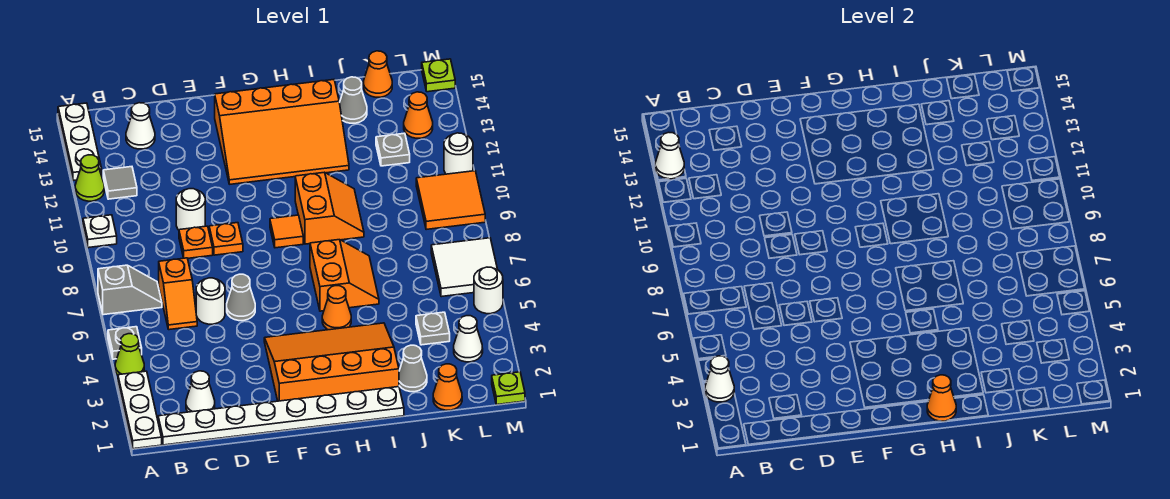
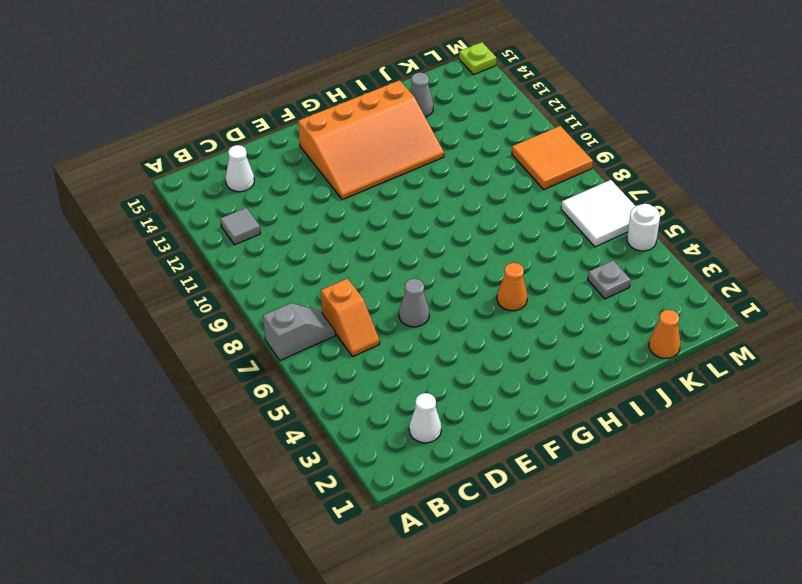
none -> white 1x3 plate [118,371,162,449]
none -> lime 1x1 cone [115,334,144,375]
none -> grey 1x1 plate [108,327,142,359]
none -> white 1x1 plate [83,215,117,248]

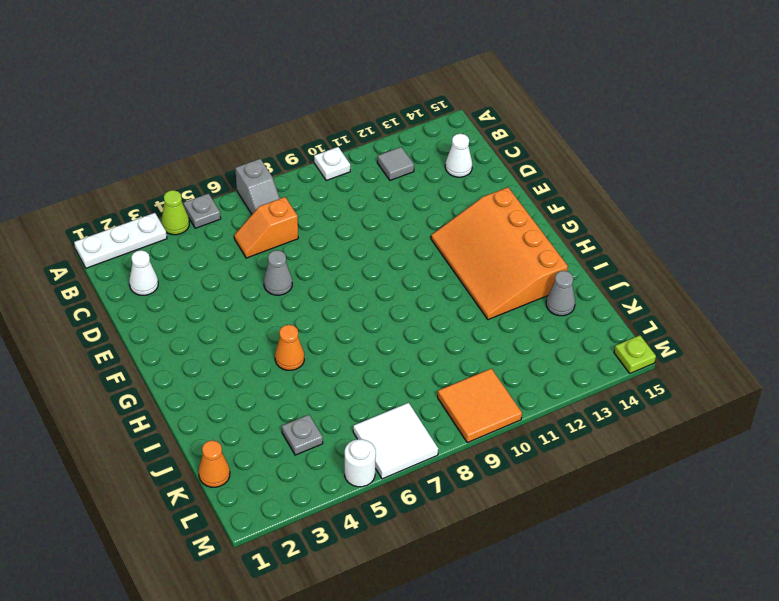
none -> lime 1x1 cone [75,155,104,201]
none -> white 1x3 plate [58,103,102,181]
none -> white 1x8 plate [158,387,404,445]
none -> white 1x1 round brick [196,278,225,324]

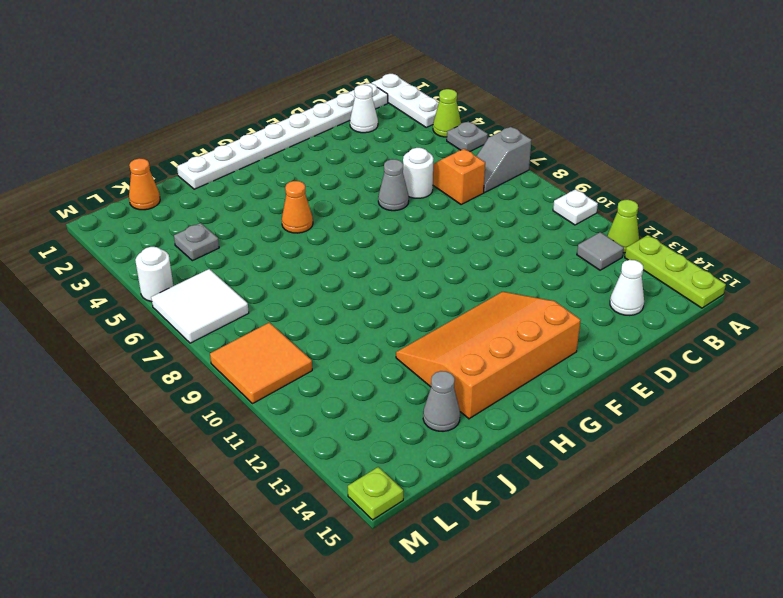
lime 1x3 plate [625,235,726,308] -> white 1x3 plate [58,103,102,181]
none -> orange 1x1 plate [179,226,213,258]
none -> white 1x1 round brick [176,189,205,230]
none -> orange 1x1 plate [209,223,243,255]
none -> orange 3x4 slope [264,323,399,401]

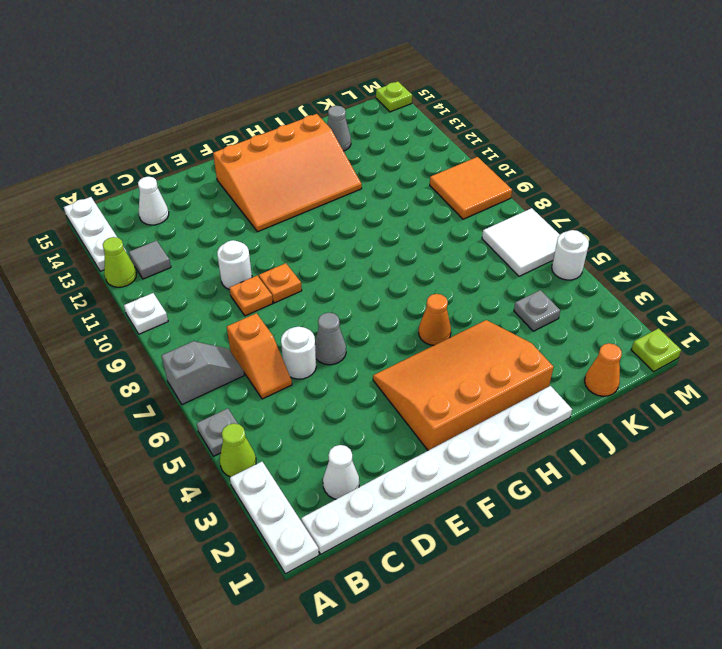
none -> orange 1x1 tile [270,215,303,248]
none -> orange 2x2 slope [310,240,379,311]
none -> orange 2x2 slope [295,172,364,244]
none -> grey 1x1 cone [399,345,427,392]

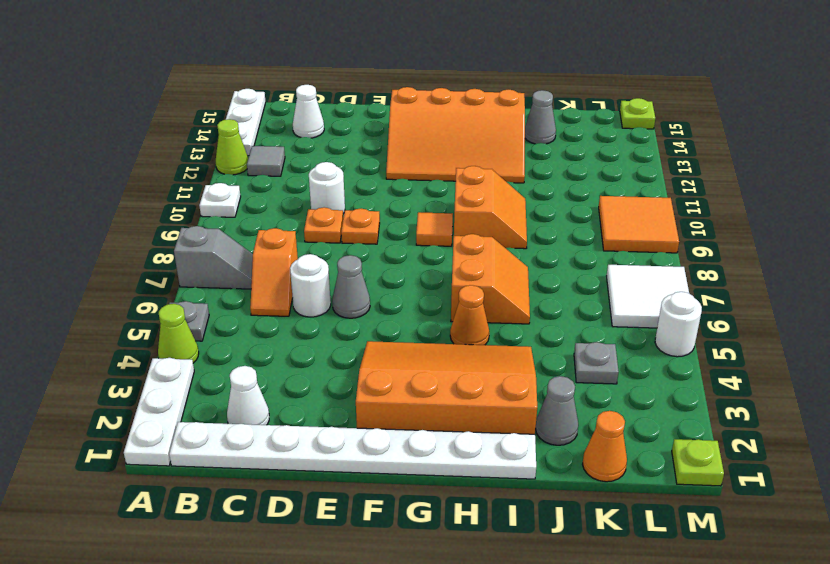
none -> grey 1x1 plate [376,133,410,166]
none -> orange 1x1 cone [363,51,392,97]
none -> white 1x1 cone [454,316,483,362]
none -> orange 1x1 cone [404,92,433,138]

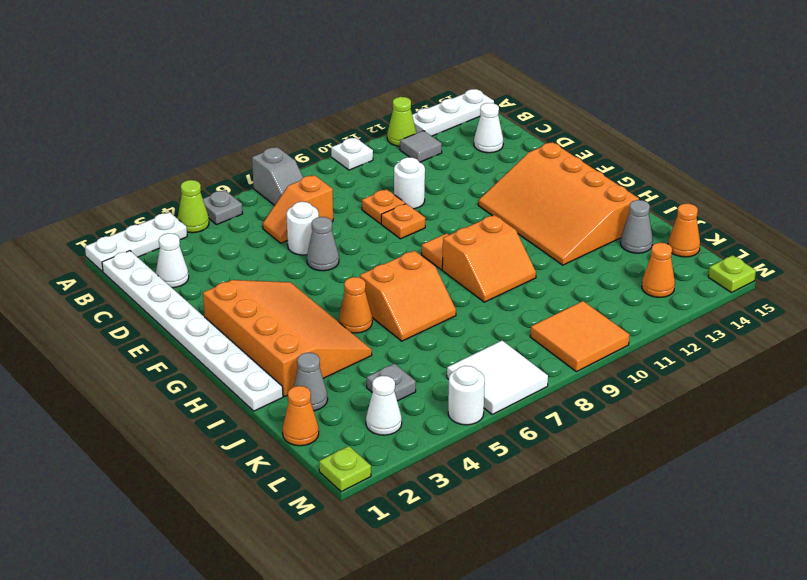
none -> grey 1x1 plate [376,133,410,166]
none -> white 1x1 round brick [444,133,473,174]
none -> white 1x1 cone [705,356,734,402]
none -> white 1x1 cone [655,132,684,179]

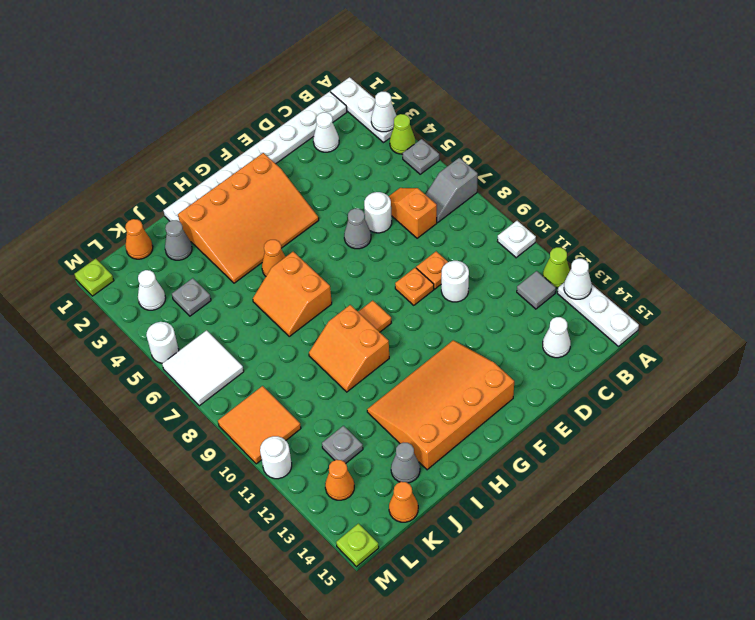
none -> orange 1x1 cone [927,375,956,421]

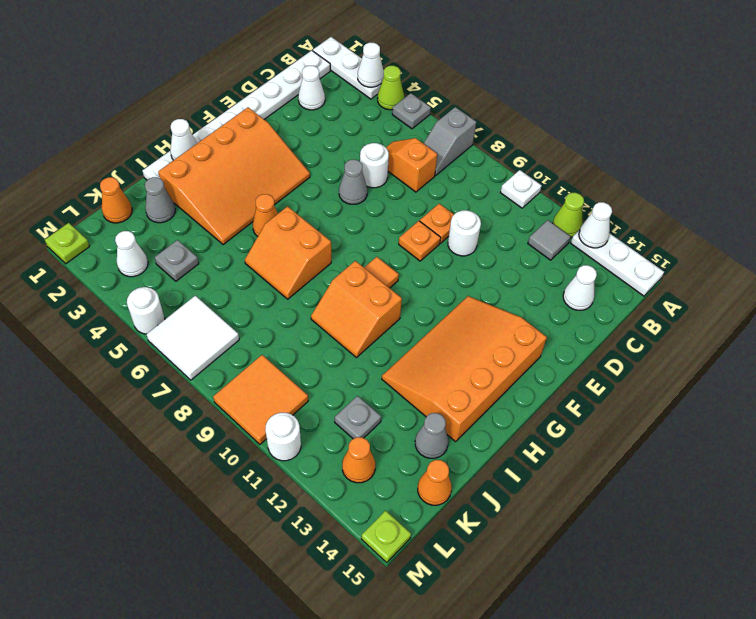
white 1x1 cone [170,119,197,160] -> orange 1x1 cone [927,375,956,421]

